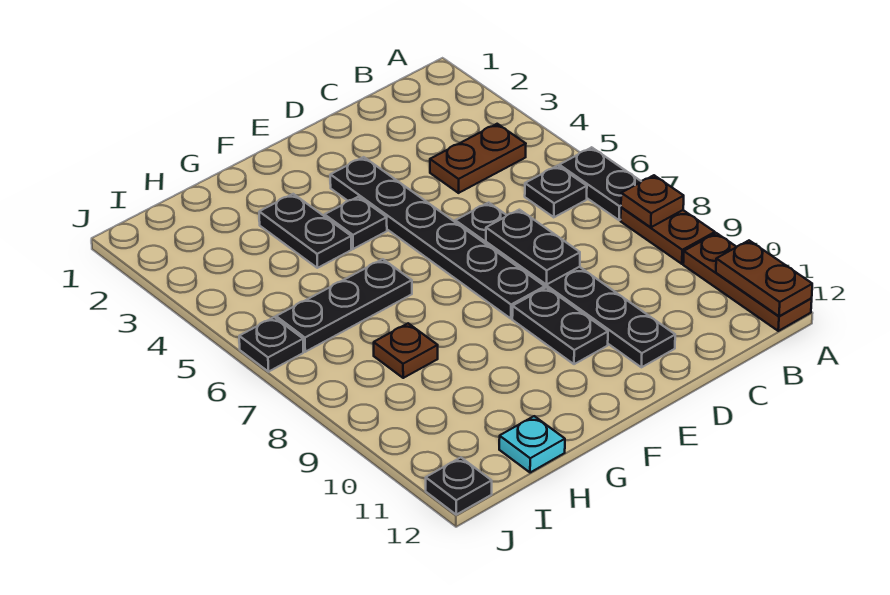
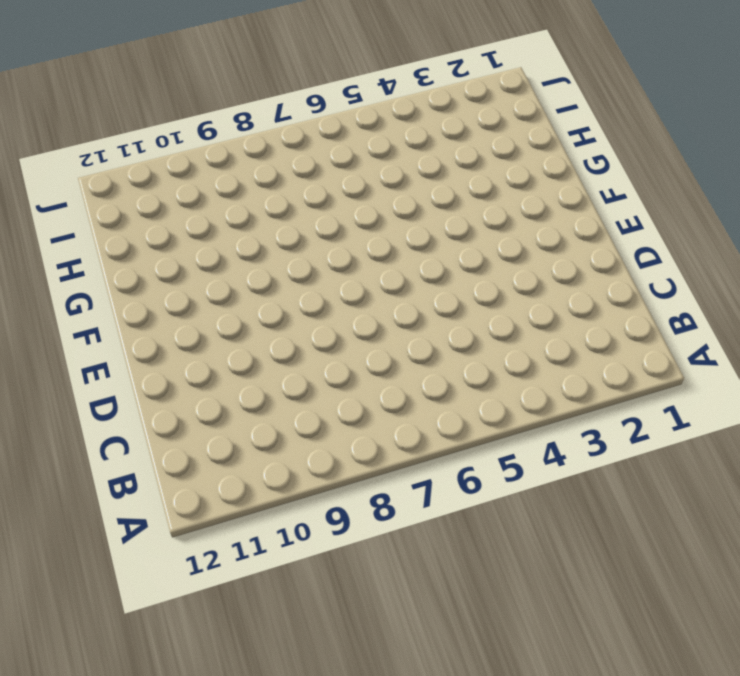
none -> black 1x2 plate [559,147,641,220]
none -> brown 1x2 plate [621,207,715,264]
none -> brown 1x3 plate [683,233,812,331]

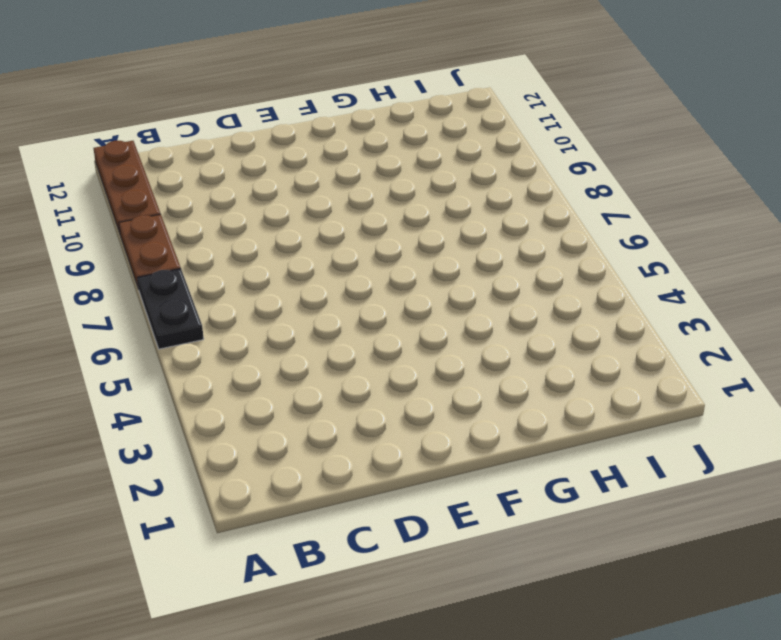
none -> brown 1x2 plate [430,124,526,193]
none -> black 1x1 plate [525,166,587,217]
none -> black 1x6 plate [455,203,675,367]

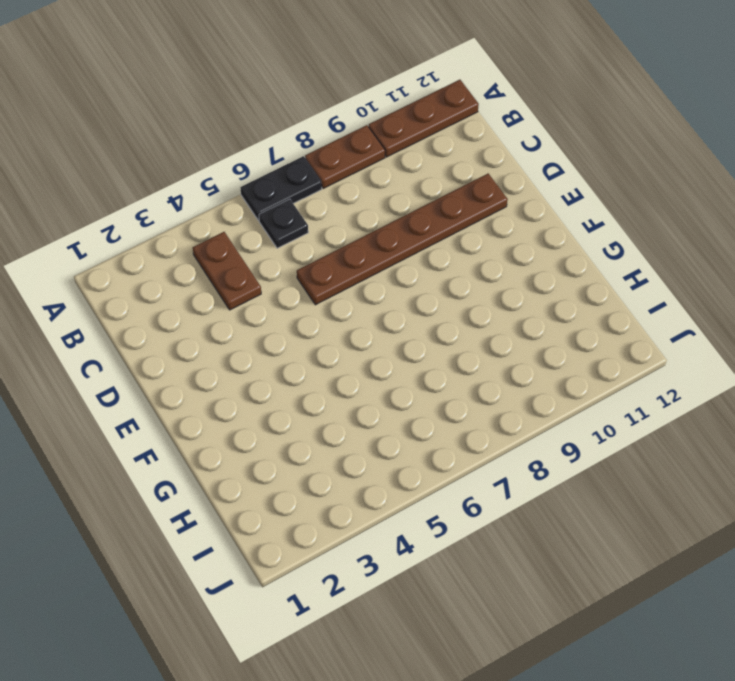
brown 1x6 plate [297,174,508,305] -> black 1x6 plate [455,203,675,367]
none -> black 1x6 plate [330,157,545,319]
none -> black 1x2 plate [512,287,608,364]
none -> black 1x1 plate [325,197,387,249]

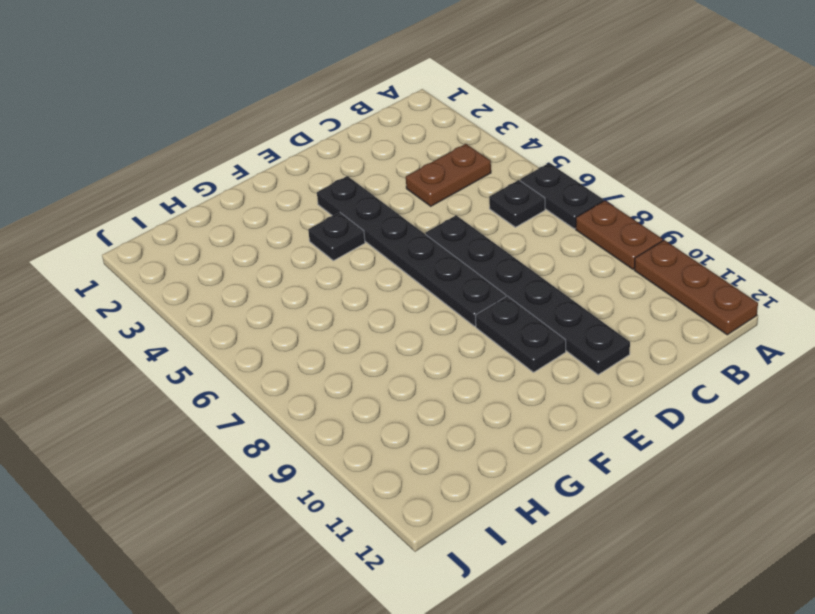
none -> black 1x2 plate [259,194,351,268]
none -> black 1x3 plate [276,259,412,352]
none -> brown 1x1 plate [374,323,438,378]

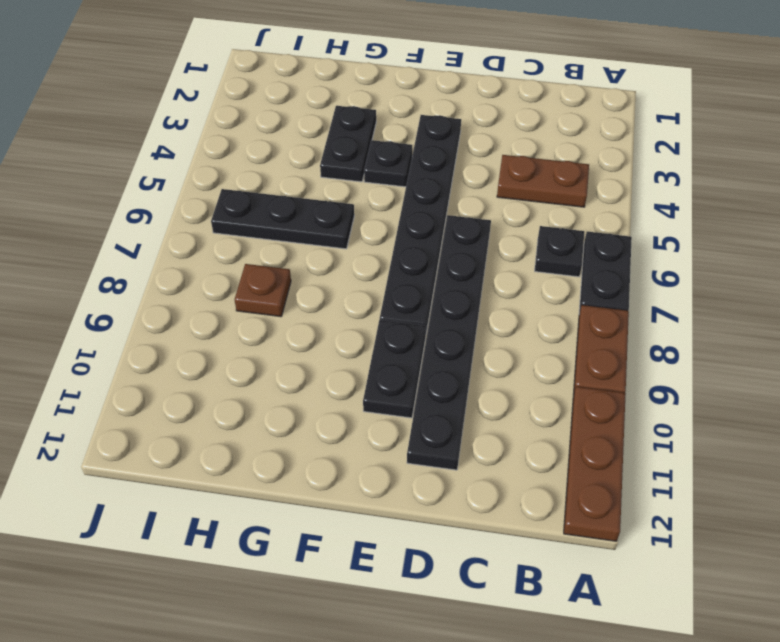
none -> cyan 1x1 plate [499,416,565,473]
none -> black 1x1 plate [239,317,303,372]
none -> black 1x1 plate [426,457,492,515]

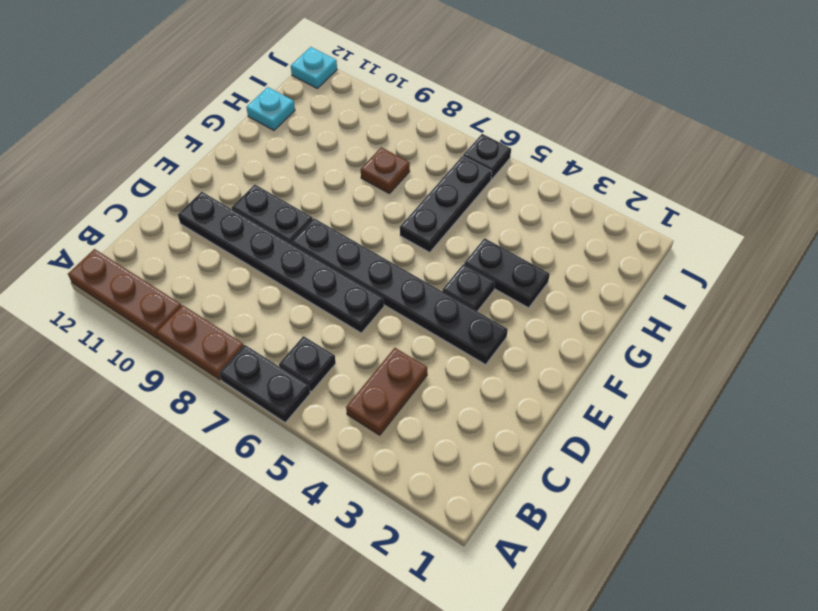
cyan 1x1 plate [291,47,337,88] -> black 1x1 plate [426,457,492,515]
none -> brown 1x1 plate [621,175,684,227]
none -> brown 1x2 plate [716,241,812,316]
none -> black 1x2 plate [486,210,580,285]

